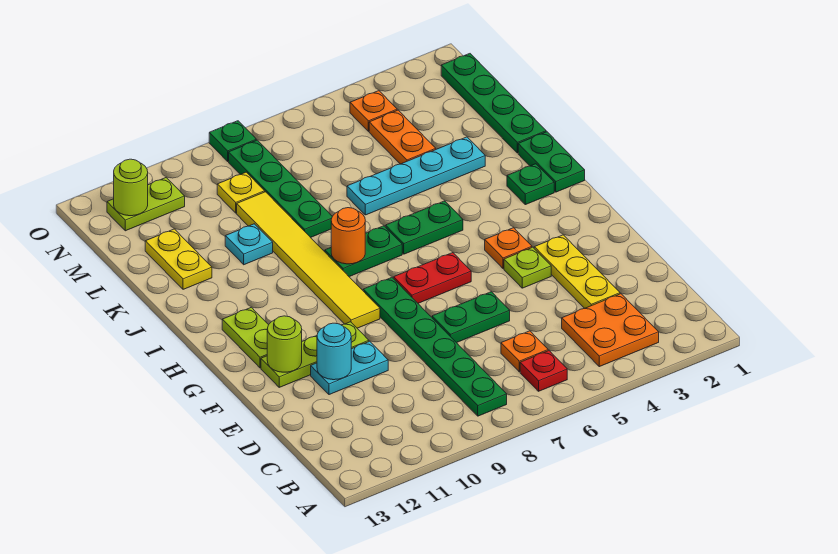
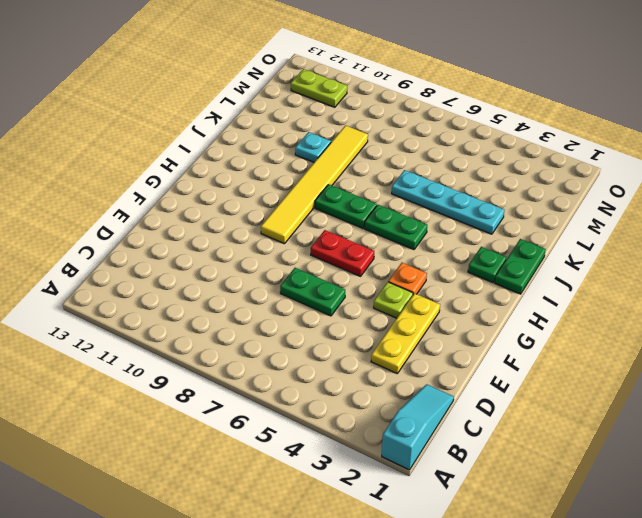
cyan 1x3 slope [382,384,454,470] -> none
none -> orange 2x2 plate [562,294,659,367]
none -> red 1x1 plate [520,351,567,391]
none -> green 1x6 plate [363,278,507,416]
none -> orange 1x1 plate [501,331,548,372]

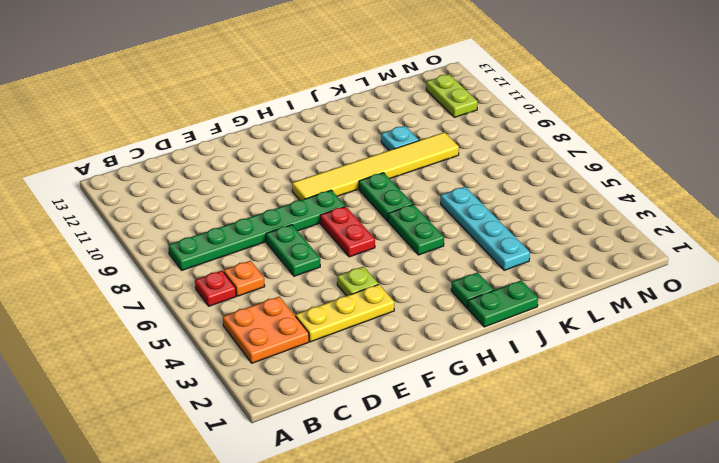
none -> cyan 1x2 plate [311,341,388,395]
none -> lime 1x3 plate [261,322,369,387]
none -> orange 1x1 plate [485,228,532,269]
none -> lime 1x2 plate [222,307,268,368]

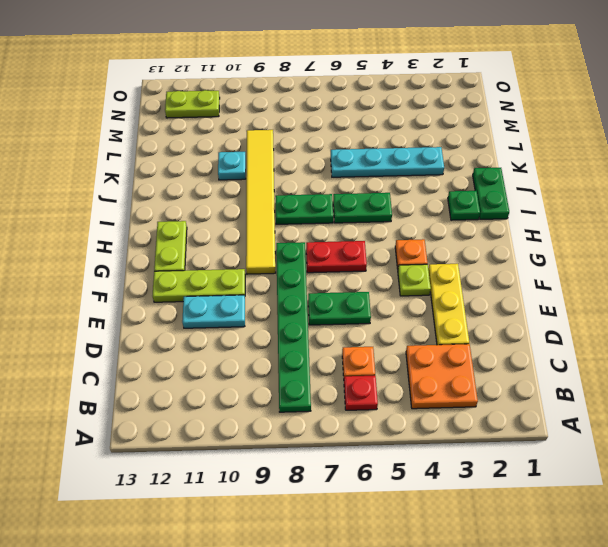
none -> green 1x4 plate [441,54,546,153]
none -> green 1x4 plate [229,140,332,237]
none -> yellow 1x2 plate [145,229,212,289]
none -> orange 1x2 plate [369,110,436,164]

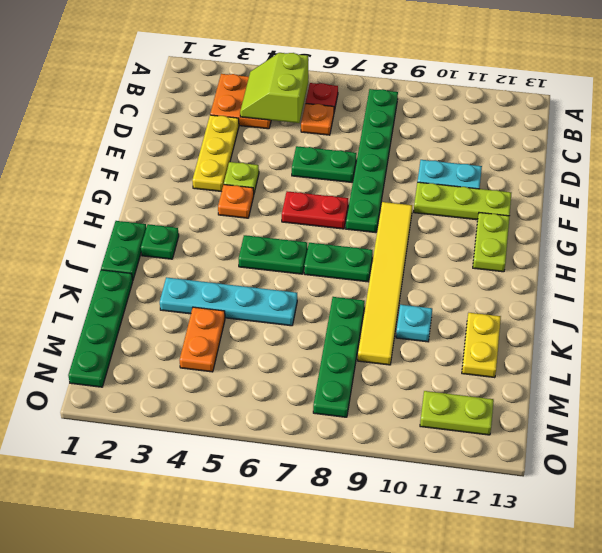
lime 2x2 slope [240,53,308,123] -> none
none -> yellow 1x1 plate [217,172,265,213]
none -> orange 1x1 plate [350,91,397,131]
none -> green 1x1 plate [209,121,257,161]
none -> cyan 1x1 round brick [317,323,351,380]

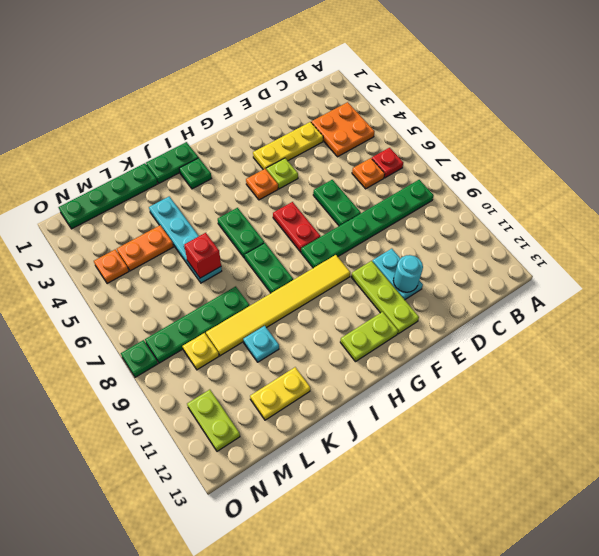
red 1x1 brick [184,233,221,278] -> none
none -> lime 1x1 round brick [267,316,302,372]
none -> orange 1x1 round brick [331,208,365,264]
none -> lime 1x1 round brick [114,159,148,216]

